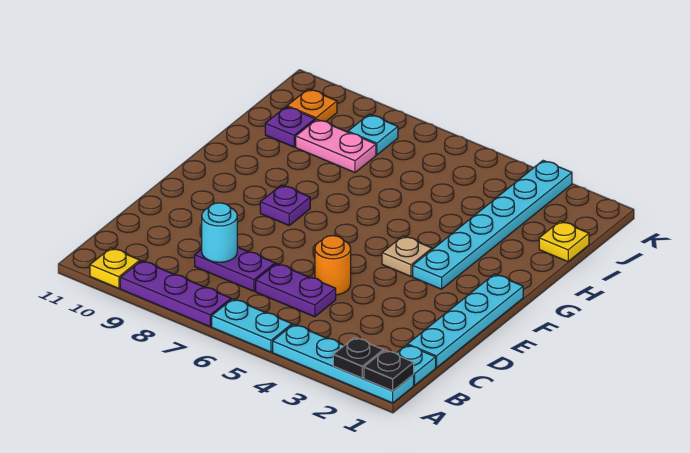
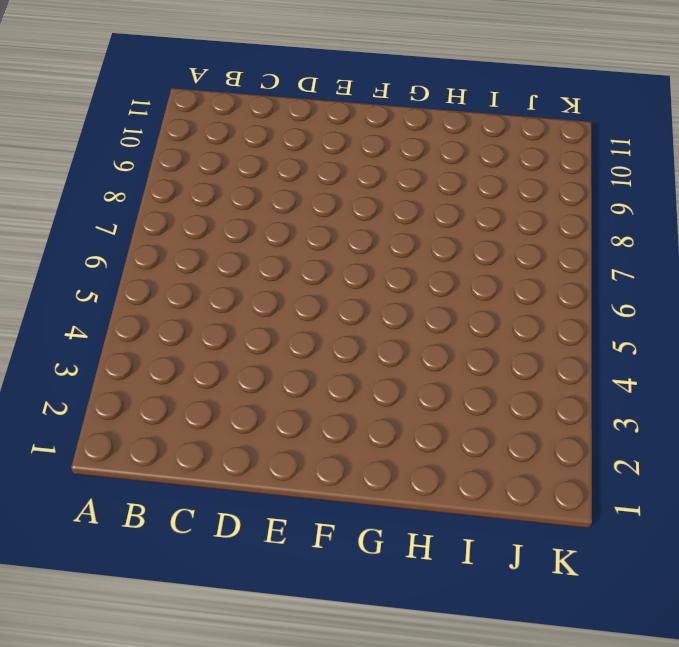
none -> cyan 1x4 plate [273,324,414,403]
none -> cyan 1x2 plate [212,299,292,352]
none -> purple 1x3 plate [120,261,231,327]

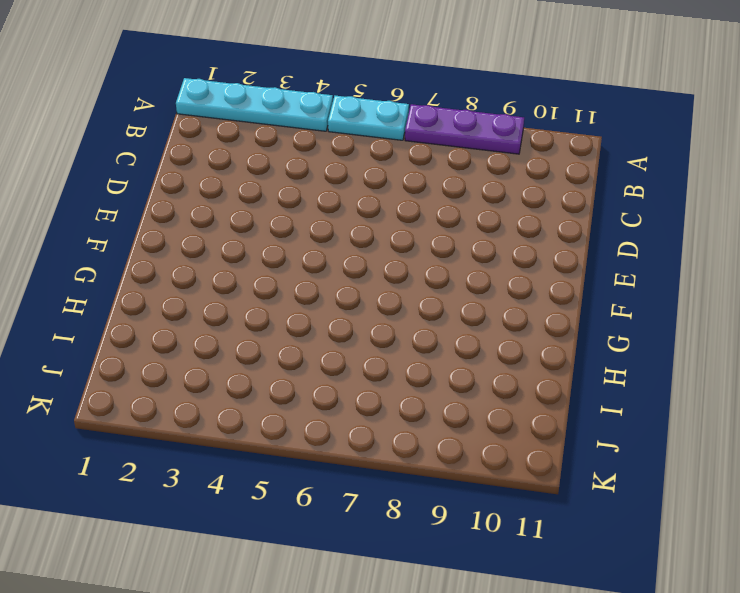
none -> yellow 1x1 plate [90,248,140,288]
none -> cyan 1x1 plate [396,345,436,385]
none -> cyan 1x4 plate [408,274,523,368]

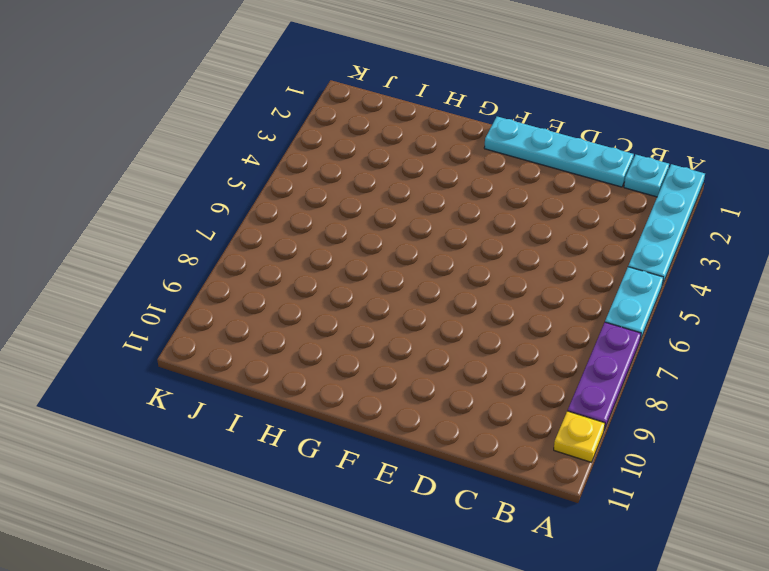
none -> purple 1x2 plate [256,264,336,317]
none -> purple 1x2 plate [195,247,275,291]
none -> orange 1x1 round brick [315,236,351,295]

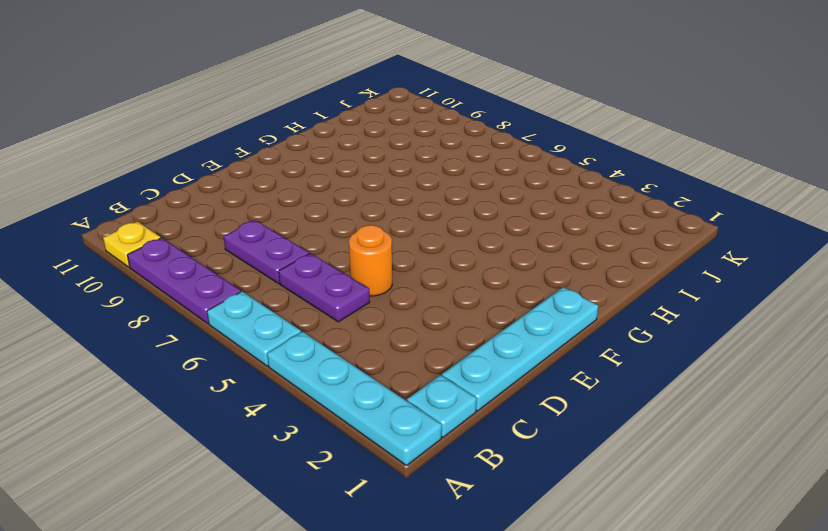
none -> cyan 1x6 plate [413,160,572,289]
none -> tan 1x1 plate [382,236,432,276]
none -> purple 1x1 plate [260,185,310,225]

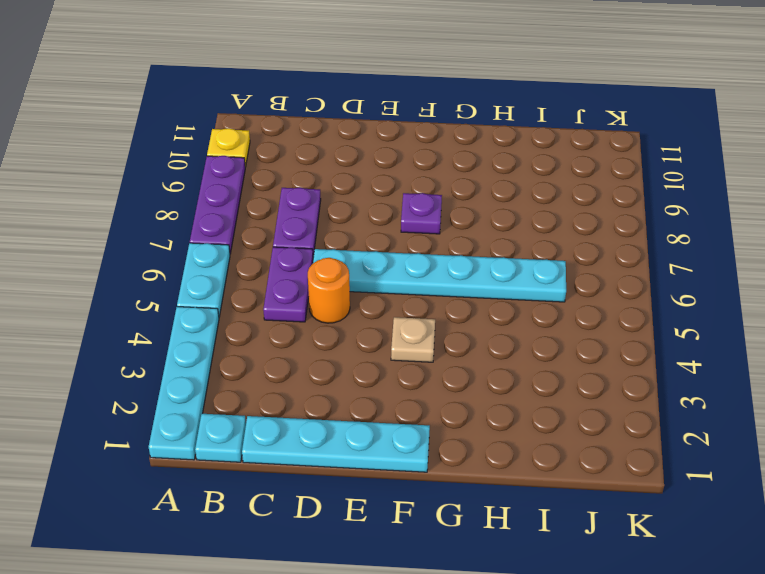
cyan 1x6 plate [313,249,566,302] -> cyan 1x6 plate moved to [413,160,572,289]
none -> yellow 1x1 plate [539,221,589,262]
none -> pink 1x2 plate [296,119,376,172]
none -> purple 1x1 plate [265,107,315,147]

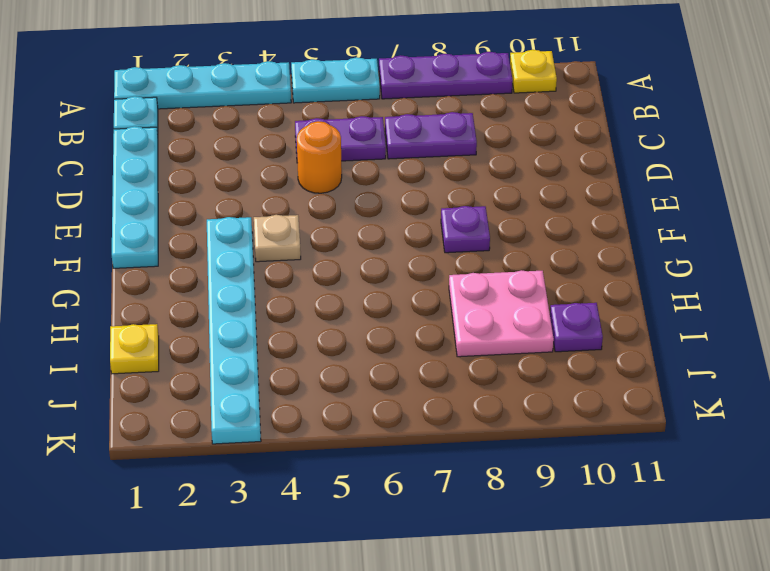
pink 2x2 plate [449,270,554,357] -> pink 1x2 plate [296,119,376,172]
none -> cyan 1x1 plate [348,115,398,155]
none -> orange 1x1 plate [287,89,337,122]
none -> black 1x1 plate [364,350,414,391]

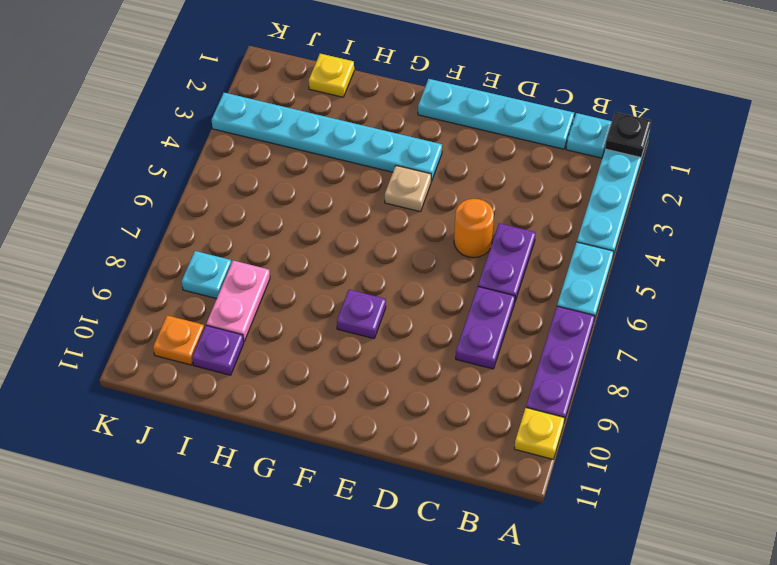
none -> black 1x1 plate [333,338,383,378]
none -> cyan 1x1 round brick [202,203,237,262]

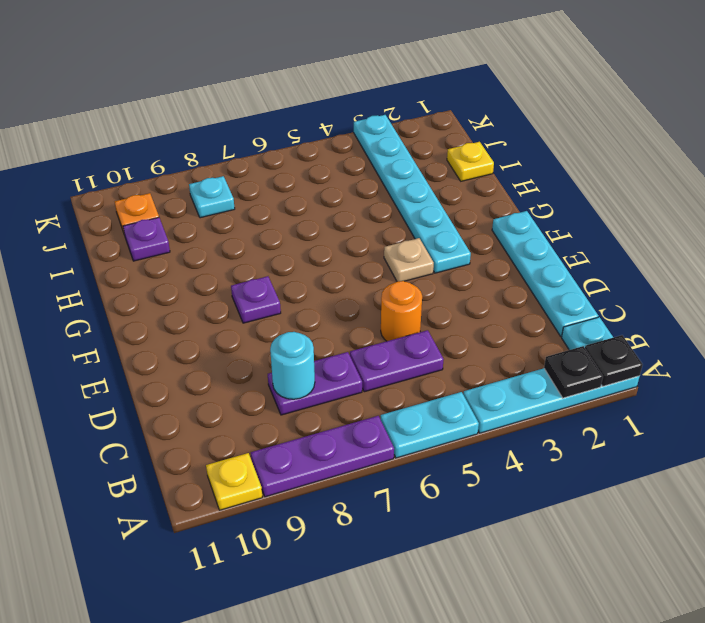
none -> pink 1x2 plate [296,119,376,172]

